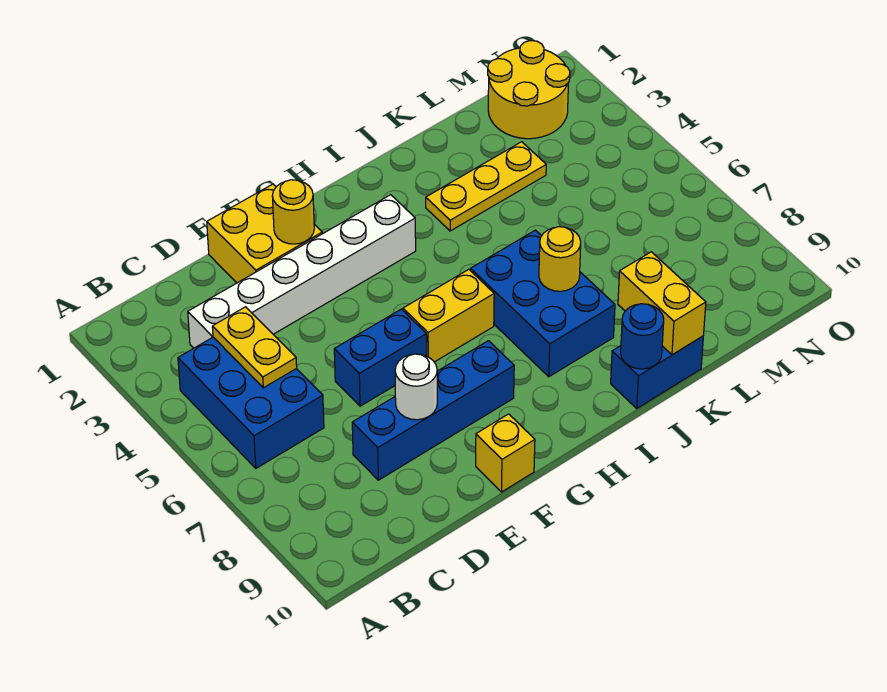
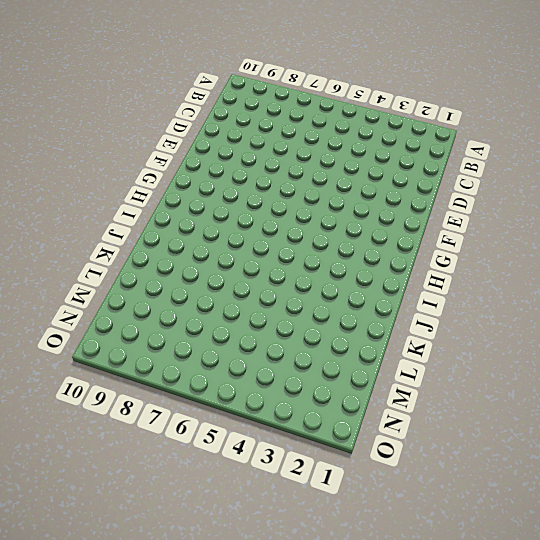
none -> blue 2x3 brick [178,337,324,468]
none -> white 1x6 brick [188,195,416,348]
none -> blue 1x4 brick [352,341,514,480]

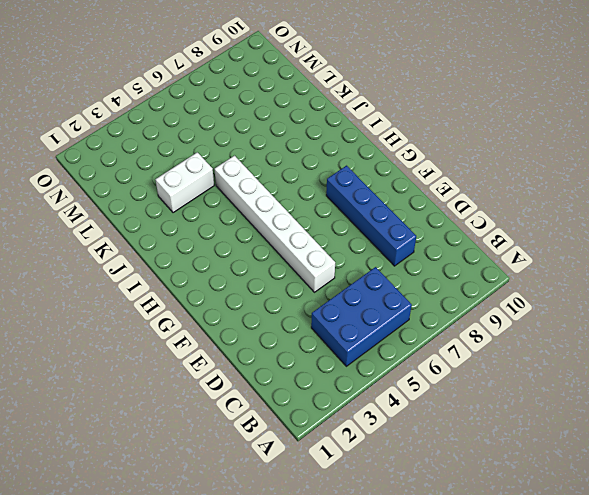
white 1x6 brick [214,156,335,292] -> white 1x6 brick moved to [188,195,416,348]
white 1x2 brick [156,152,214,213] -> yellow 1x3 plate [426,142,546,231]
none -> yellow 2x2 brick [207,184,322,283]
none -> blue 1x2 brick [334,309,427,406]
none -> yellow 1x1 brick [476,414,535,492]

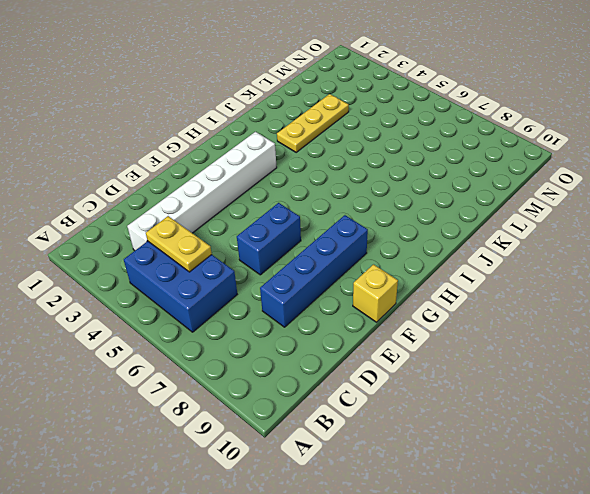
none -> yellow 2x2 brick [207,184,322,283]
none -> yellow 1x2 brick [403,269,494,362]
none -> blue 2x3 brick [471,230,615,377]

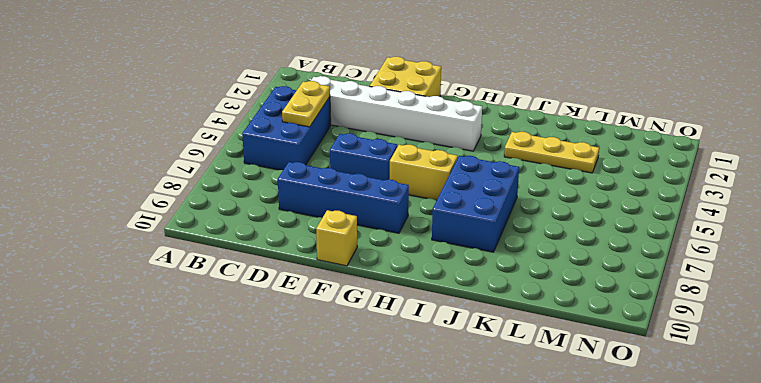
none -> blue 1x2 brick [611,336,703,408]
none -> yellow 2x2 round brick [488,41,570,139]
none -> white 1x1 round brick [395,354,437,420]

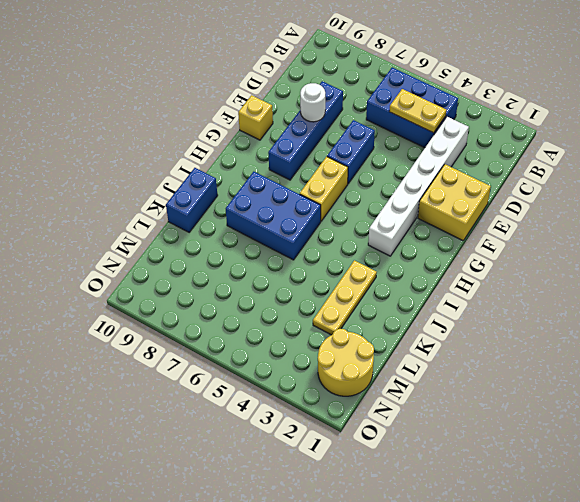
none -> yellow 1x1 round brick [272,180,314,244]
none -> yellow 1x1 round brick [539,227,581,291]
none -> blue 1x1 round brick [621,304,664,369]

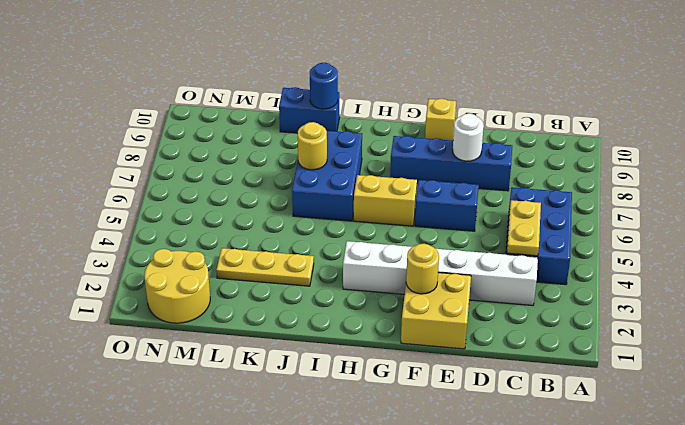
none -> yellow 1x2 brick [618,252,706,355]

